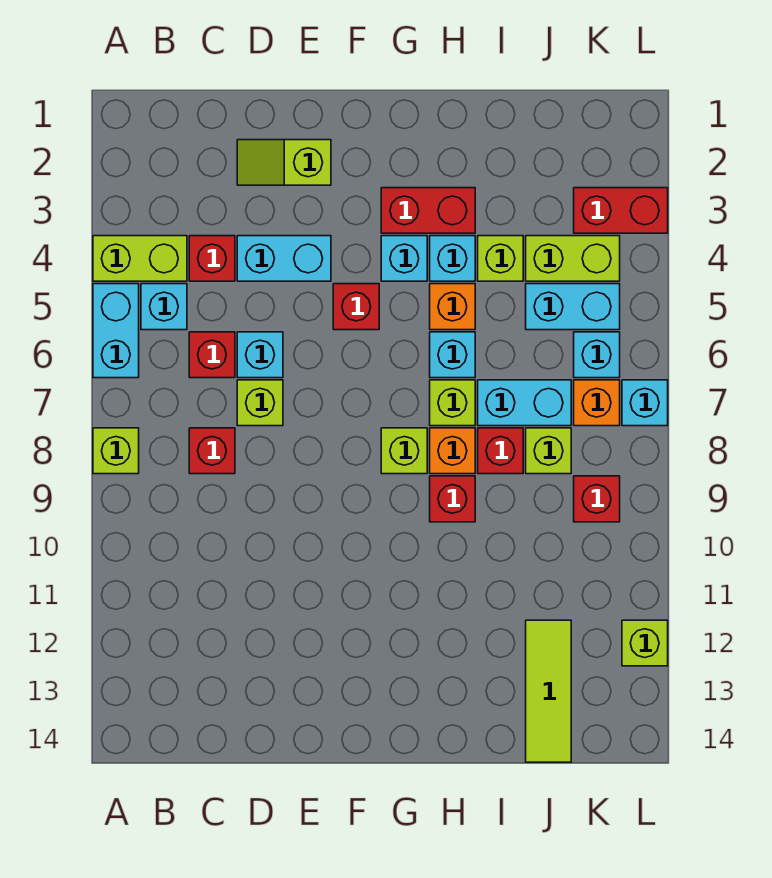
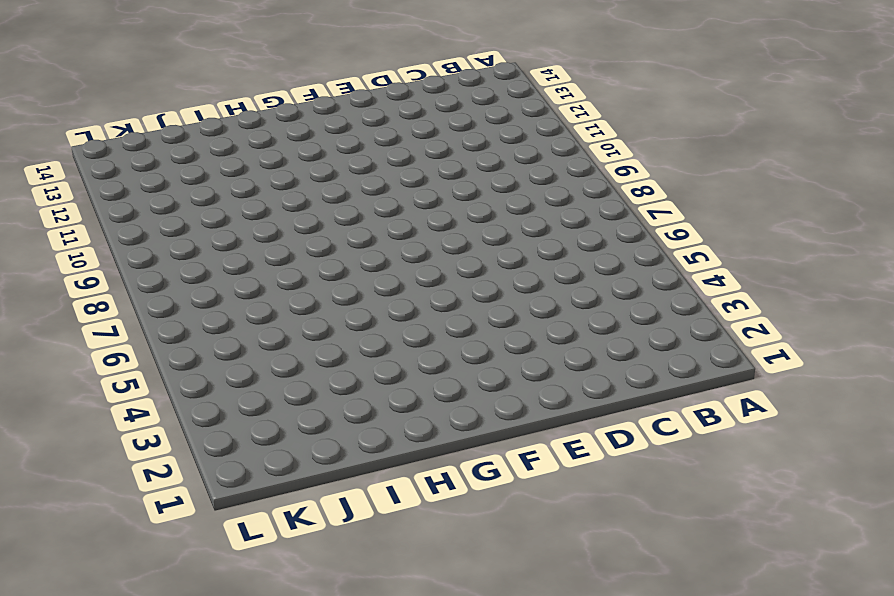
none -> lime 1x2 brick [93,236,187,281]
none -> cyan 1x2 brick [93,284,139,378]
none -> lime 1x1 brick [93,428,139,474]
none -> cyan 1x1 brick [141,284,187,330]

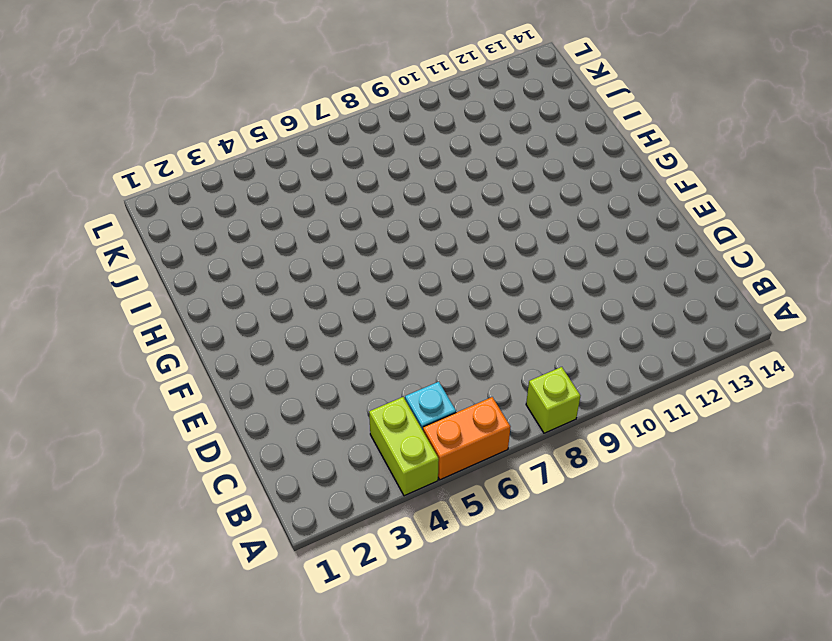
orange 1x2 brick [423,397,510,480] -> cyan 1x2 brick [93,284,139,378]
none -> red 1x1 brick [189,236,235,281]
none -> red 1x1 brick [189,332,235,378]
none -> red 1x1 brick [189,428,235,474]
none -> lime 1x2 slope [237,140,331,185]

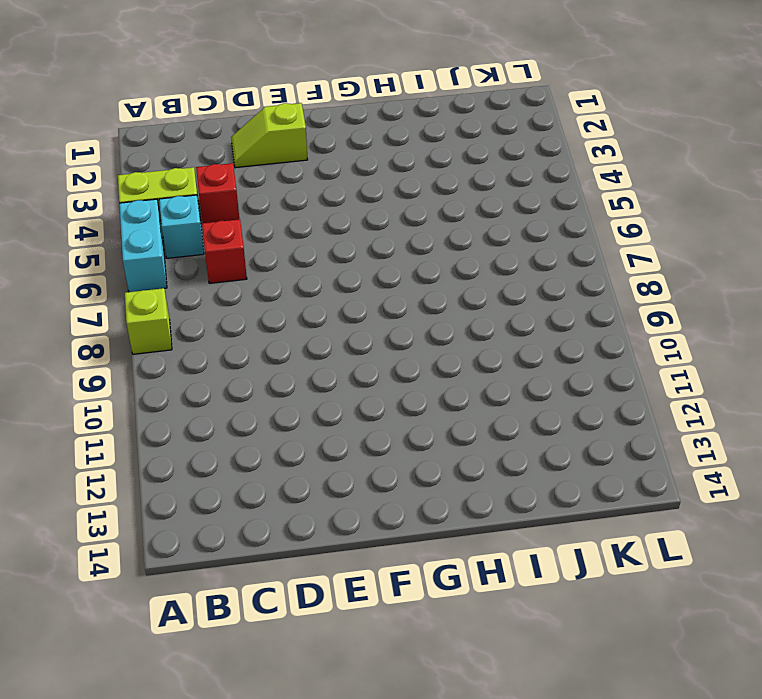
none -> red 1x1 brick [189,428,235,474]
none -> cyan 1x2 brick [237,236,331,281]
none -> cyan 1x1 brick [237,332,283,378]
none -> lime 1x1 brick [237,380,283,426]

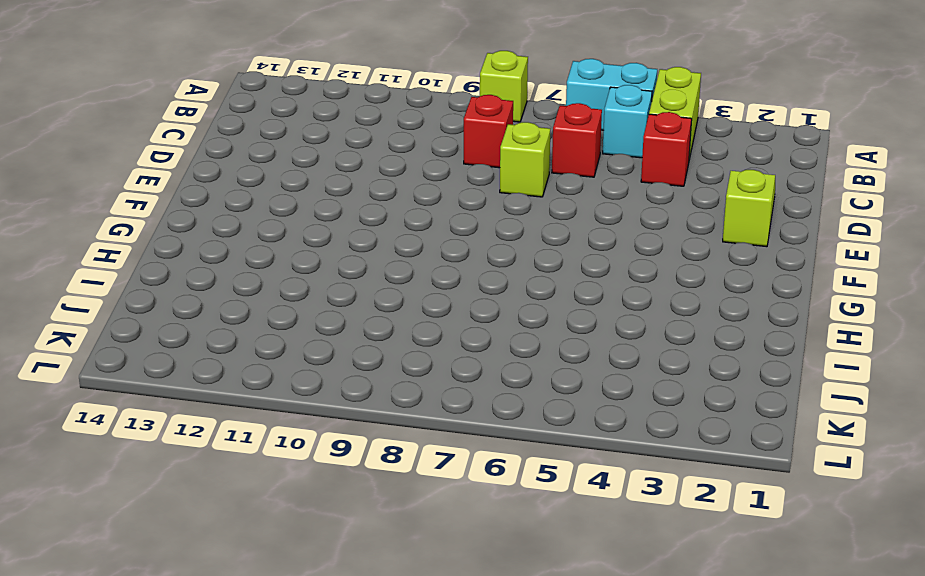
none -> cyan 1x2 brick [237,236,331,281]
none -> cyan 1x1 brick [237,332,283,378]
none -> red 1x1 brick [333,284,379,330]
none -> red 1x2 brick [381,188,475,233]

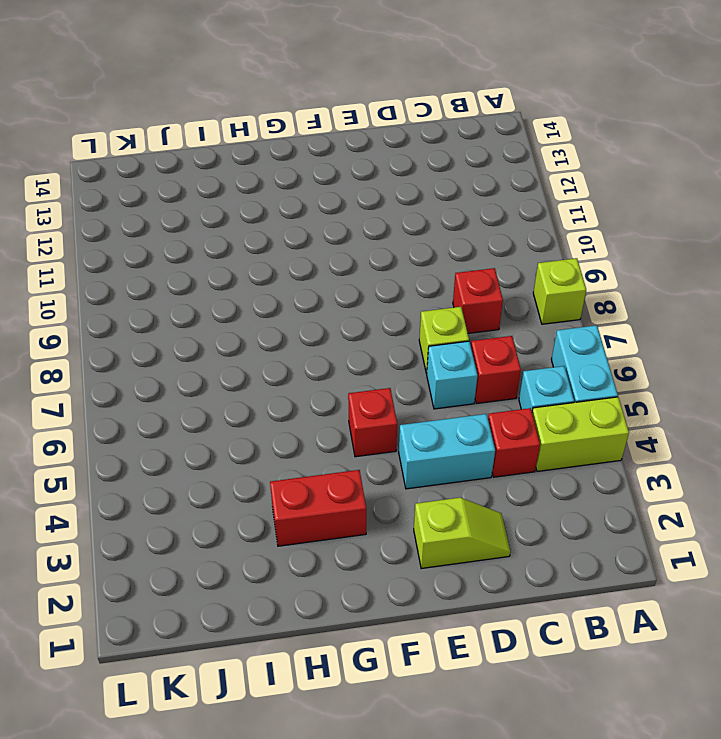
none -> cyan 1x1 brick [381,236,427,281]
none -> lime 1x1 brick [381,428,427,474]
none -> cyan 1x1 brick [430,236,475,281]
none -> orange 1x1 brick [430,284,475,330]

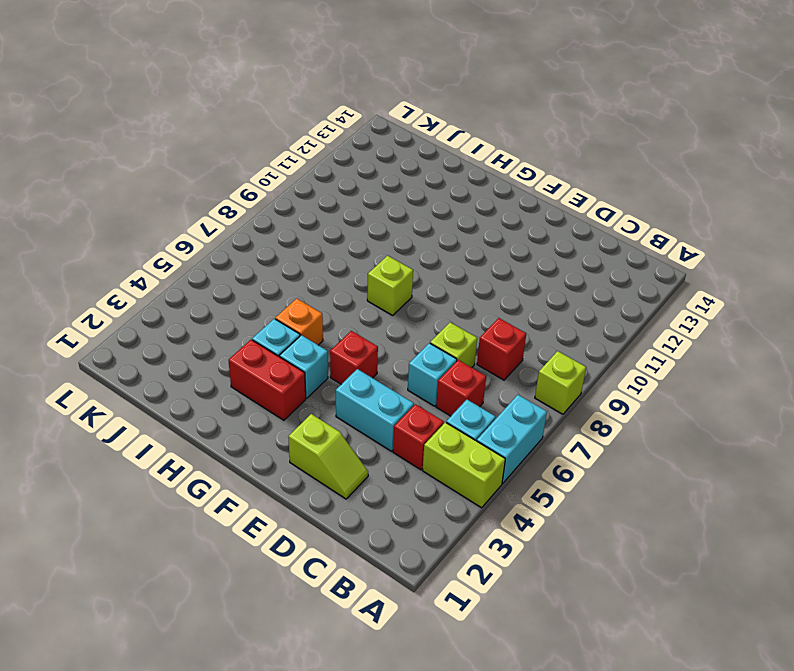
none -> cyan 1x1 brick [430,332,475,378]
none -> lime 1x1 brick [430,380,475,426]
none -> orange 1x1 brick [430,428,475,474]
none -> red 1x1 brick [430,476,475,522]

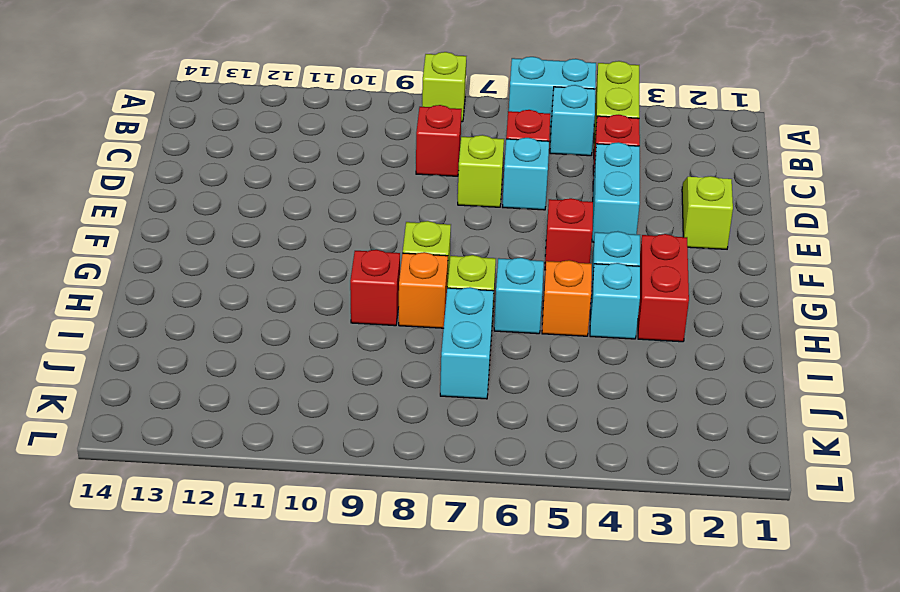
none -> lime 1x1 brick [478,236,523,281]
none -> red 1x1 brick [478,428,523,474]
none -> lime 1x2 brick [526,236,620,281]
none -> cyan 1x2 brick [526,284,620,330]

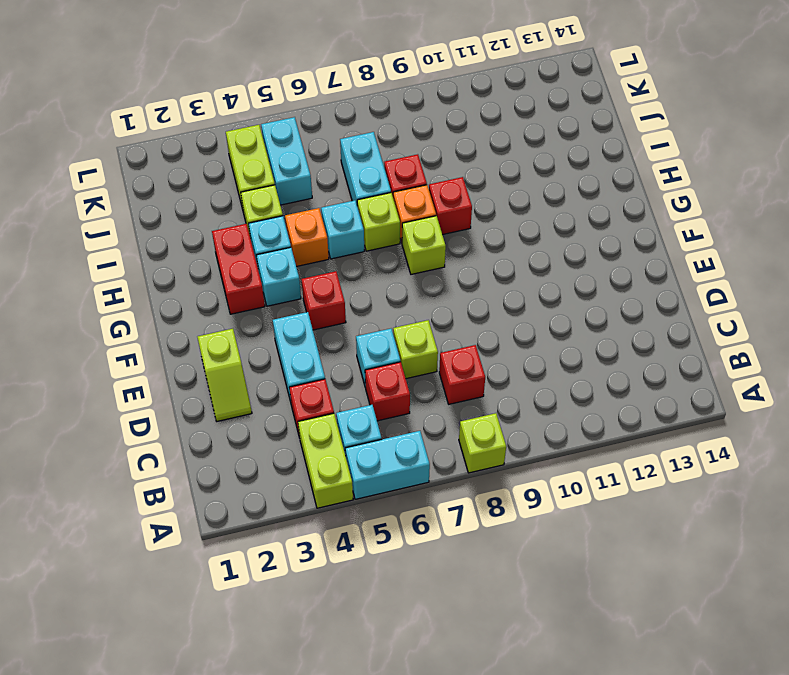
none -> lime 1x1 brick [526,428,571,474]
none -> lime 1x3 tile [526,620,571,762]
none -> red 1x2 brick [574,188,668,233]
none -> cyan 1x1 brick [574,332,620,378]

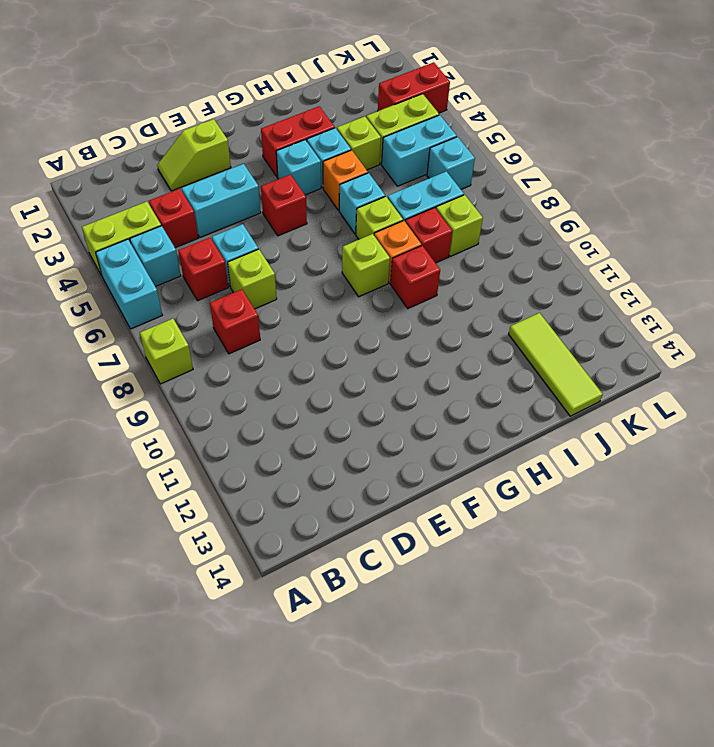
none -> orange 1x1 brick [574,380,620,426]
none -> red 1x1 brick [574,476,620,522]
none -> cyan 1x1 brick [622,380,668,426]
none -> lime 1x1 brick [622,620,668,666]

